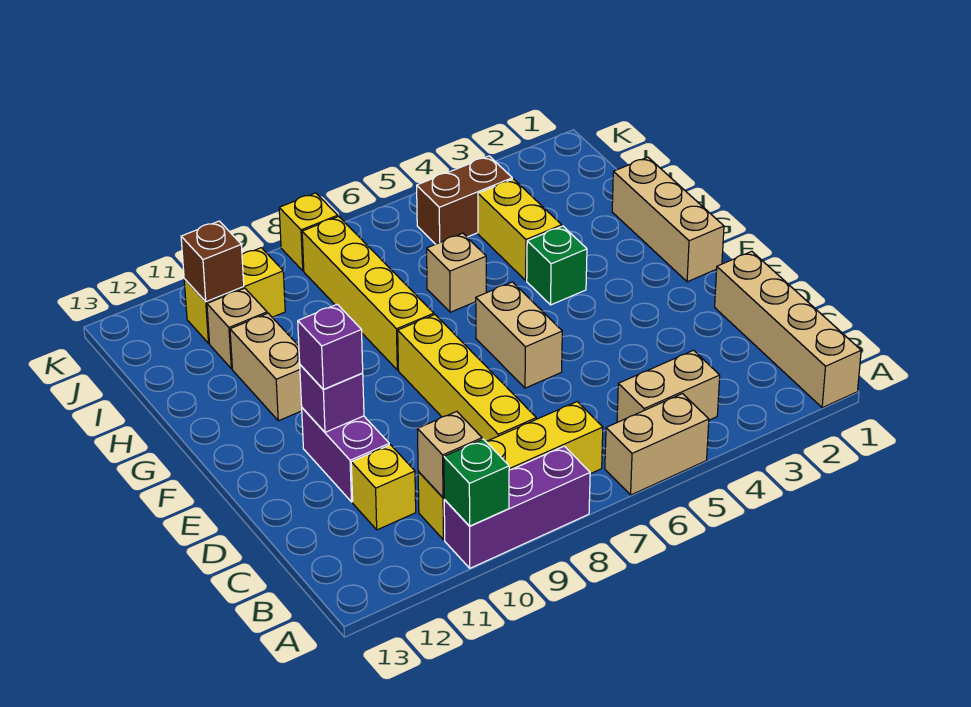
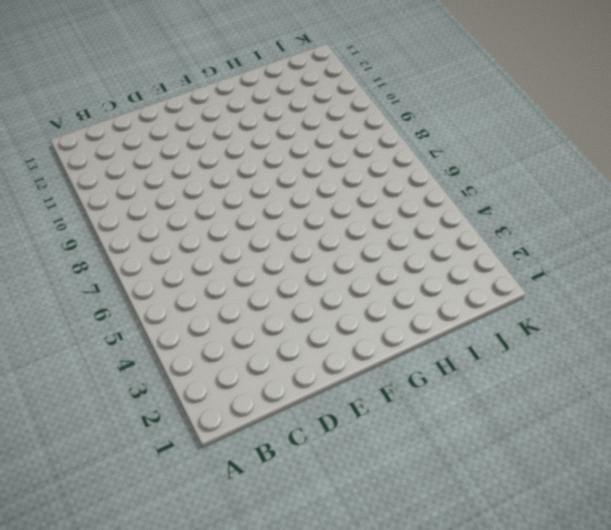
none -> tan 1x4 brick [715,251,861,408]
none -> tan 1x2 brick [605,394,709,495]
none -> purple 1x3 brick [444,446,590,568]

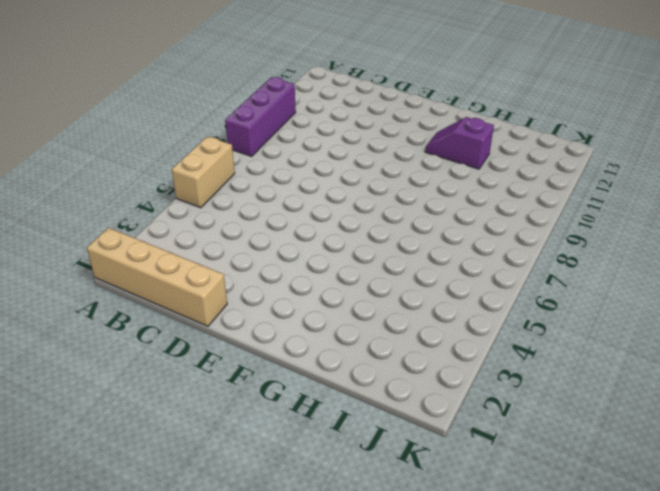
purple 1x2 slope [425,117,494,169] -> tan 1x2 brick [230,313,302,421]
none -> tan 1x2 brick [617,350,720,422]
none -> yellow 1x4 brick [418,402,603,540]
none -> yellow 1x4 brick [398,315,536,441]

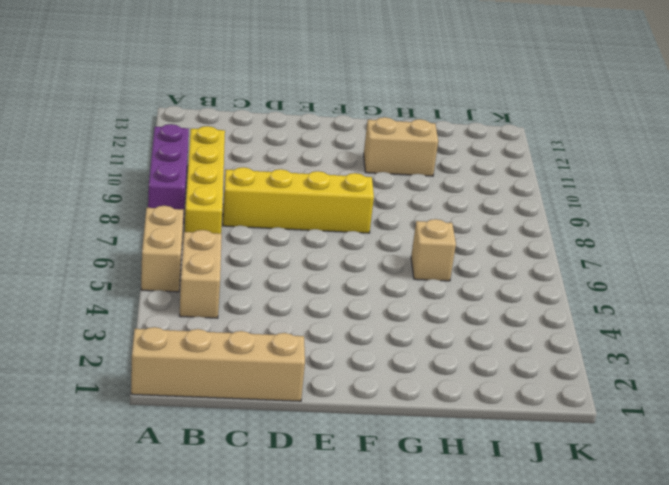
none -> yellow 1x1 brick [351,445,416,530]
none -> purple 1x2 brick [302,408,389,502]
none -> tan 1x2 brick [476,282,562,388]

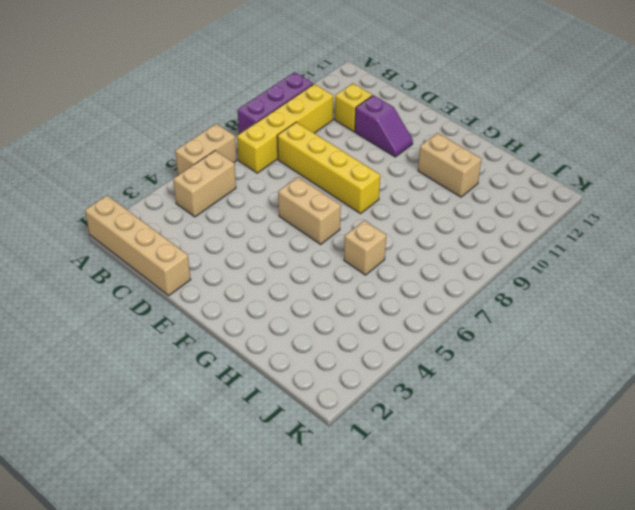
purple 1x2 slope [355,95,413,157] -> purple 1x2 brick [302,408,389,502]
none -> tan 1x3 brick [612,157,724,282]
none -> green 1x1 brick [527,226,587,305]
none -> yellow 1x4 brick [302,217,434,370]

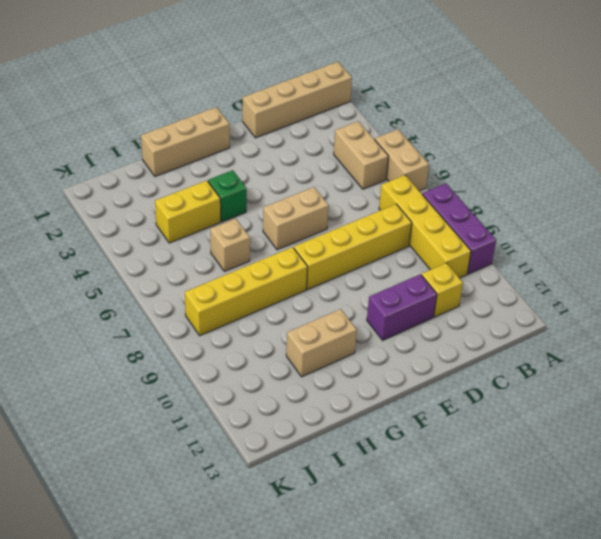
none -> tan 1x1 brick [207,288,267,369]
none -> brown 1x2 brick [417,156,512,244]
none -> yellow 1x2 brick [184,248,285,343]

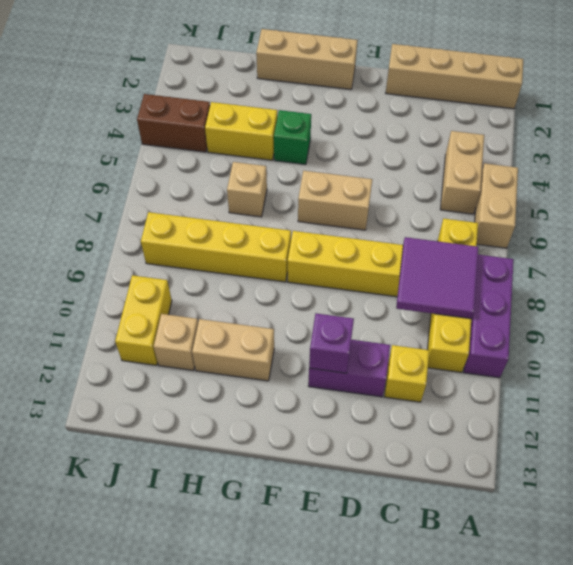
purple 2x2 tile [396,237,478,319] -> none
brown 1x2 brick [137,94,210,152] -> brown 1x2 brick turned to [417,156,512,244]
none -> yellow 1x1 brick [279,193,338,271]
none -> green 1x1 brick [444,439,509,526]
none -> tan 1x1 brick [417,411,482,498]

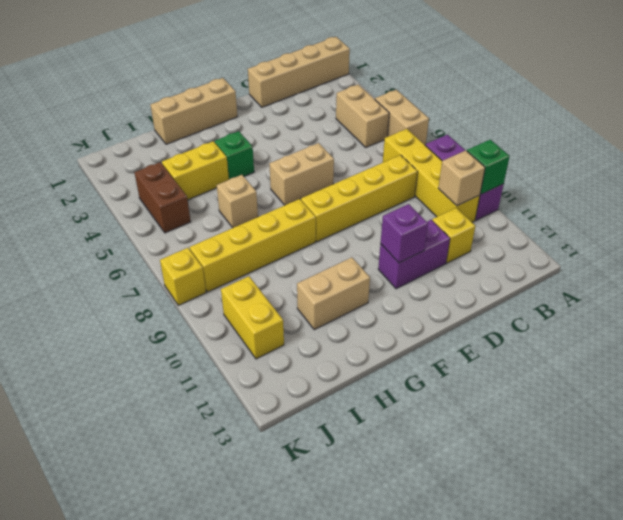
none -> tan 1x1 brick [207,288,267,369]
none -> brown 1x1 brick [181,221,244,302]
none -> purple 1x1 brick [298,304,363,390]

